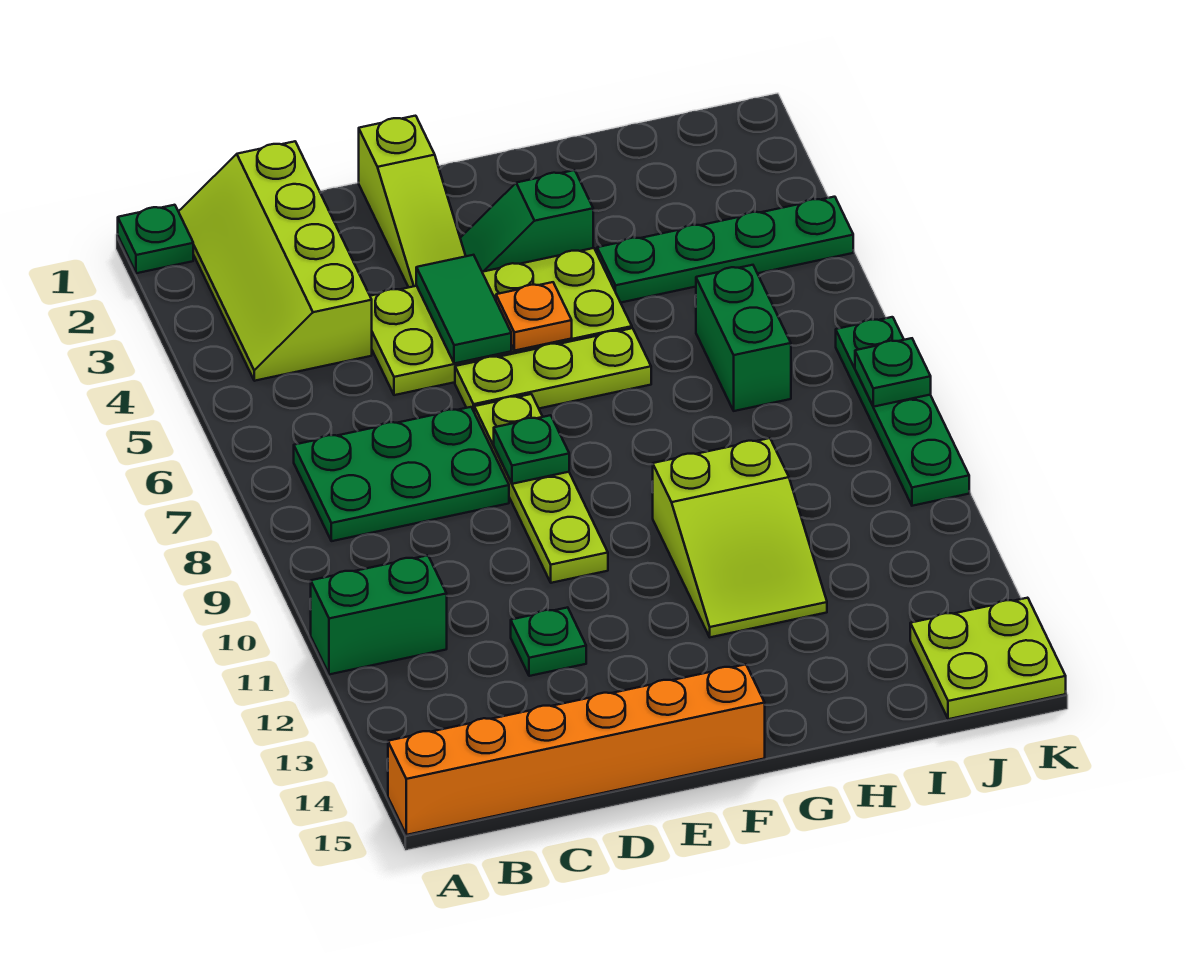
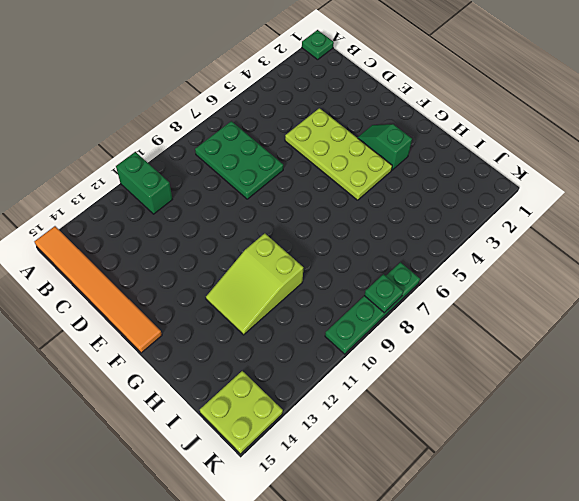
orange 1x6 tile [34,226,162,353] -> orange 1x6 brick [388,664,765,835]
none -> lime 2x4 slope [178,141,372,381]
none -> green 1x1 plate [511,607,586,676]
none -> lime 1x3 slope [359,116,466,287]

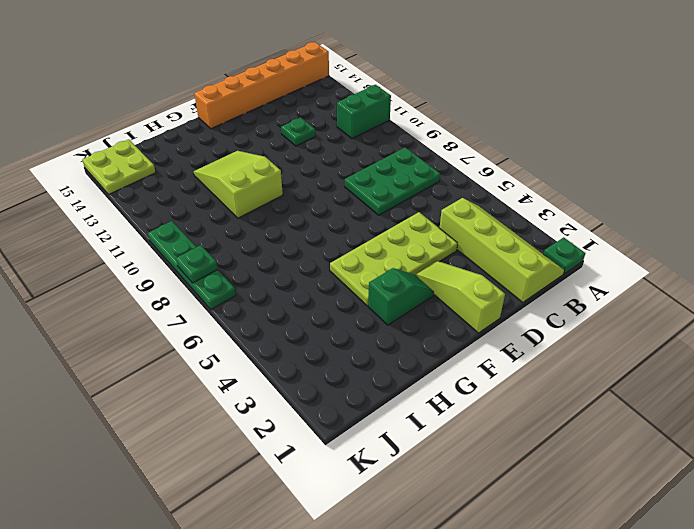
none -> lime 1x3 plate [455,328,651,411]
none -> lime 1x4 plate [474,394,608,583]
none -> green 1x4 plate [597,197,853,303]

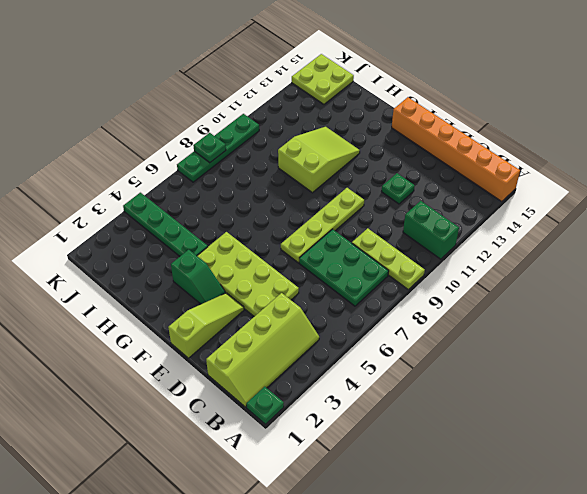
lime 1x3 plate [352,228,425,289] -> lime 1x3 plate moved to [455,328,651,411]
none -> green 1x2 brick [696,265,791,411]
none -> green 1x2 tile [416,255,511,364]
none -> green 1x1 plate [494,415,569,484]

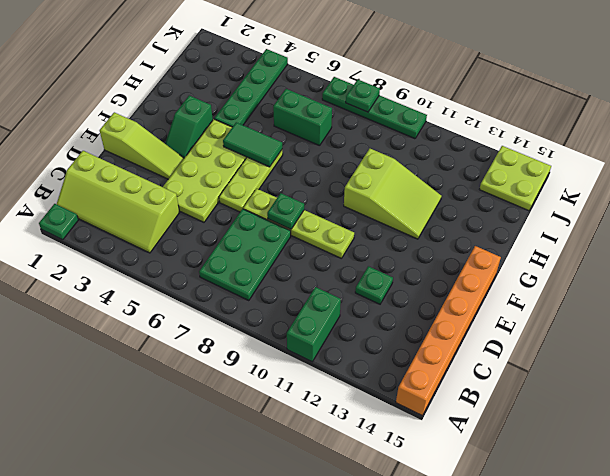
green 1x2 tile [223,122,282,167] -> green 1x2 tile moved to [416,255,511,364]
none -> orange 1x1 plate [496,282,572,351]

